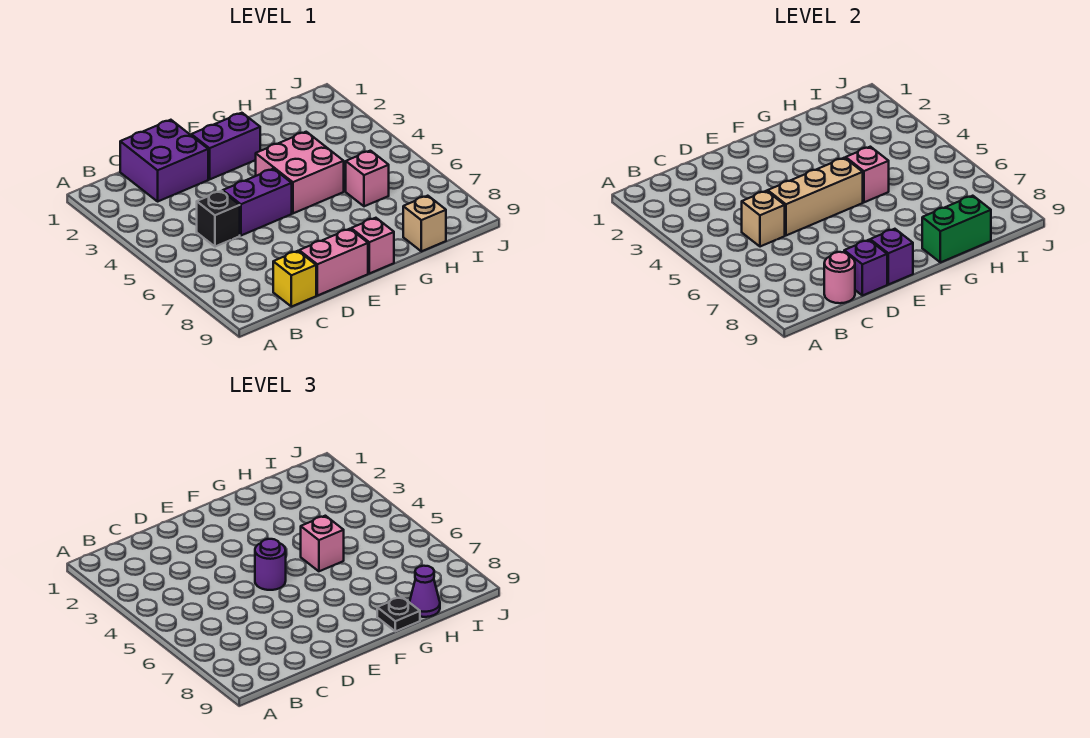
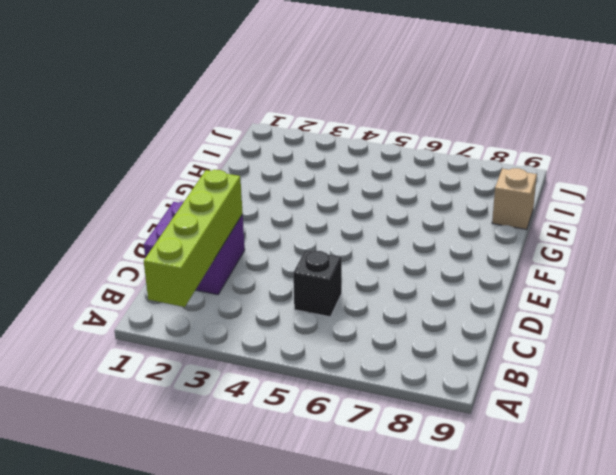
lime 1x4 brick [144,170,243,307] -> none
none -> yellow 1x1 brick [273,251,316,307]
none -> purple 1x2 brick [223,169,292,235]
none -> pink 1x2 brick [299,229,368,296]

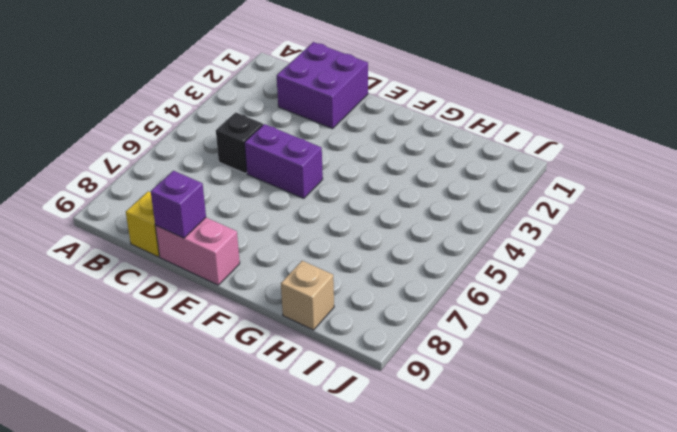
none -> purple 1x2 brick [191,113,260,179]
none -> pink 2x2 brick [256,132,344,213]
none -> pink 1x1 brick [351,218,394,273]

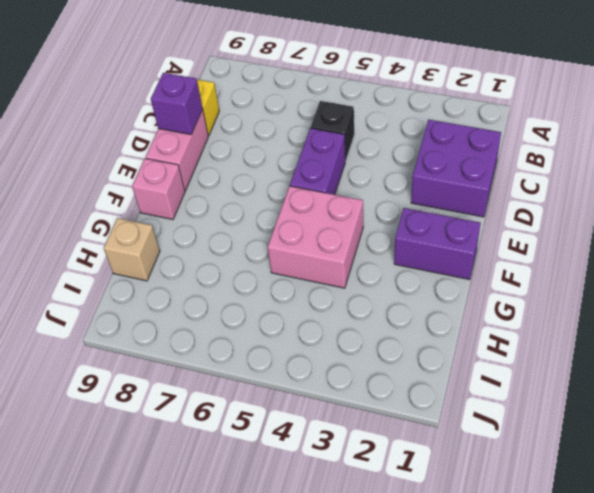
purple 1x2 brick [394,208,481,280] -> purple 1x2 brick turned to [191,113,260,179]
none -> pink 1x1 brick [346,151,389,206]
none -> tan 1x1 brick [742,191,785,247]
none -> pink 1x1 round brick [824,252,855,303]

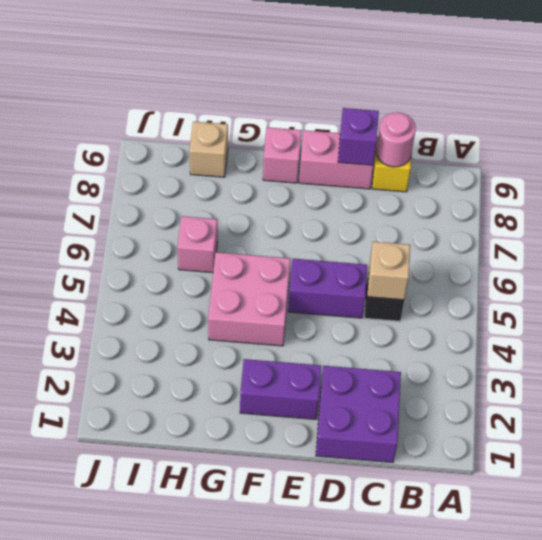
none -> tan 1x3 brick [768,158,863,235]
none -> purple 1x1 brick [870,229,913,285]
none -> pink 1x1 brick [846,147,889,202]

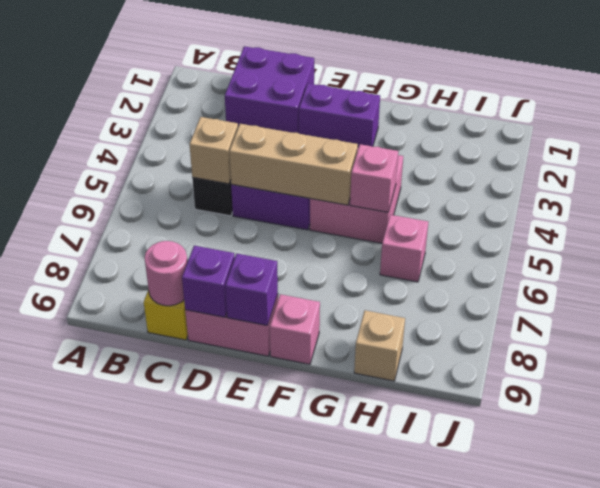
none -> green 1x2 brick [922,196,991,262]
none -> purple 1x1 round brick [255,539,286,590]
none -> pink 1x1 brick [301,516,344,571]

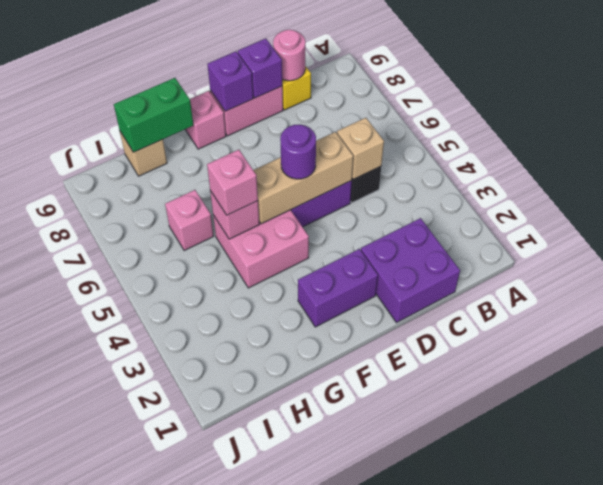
none -> black 1x1 plate [377,597,420,631]
none -> purple 1x1 cone [410,566,440,617]

